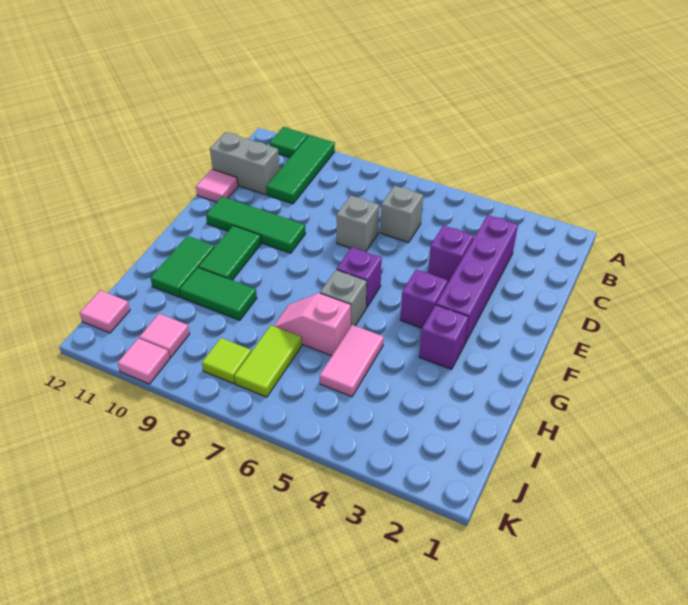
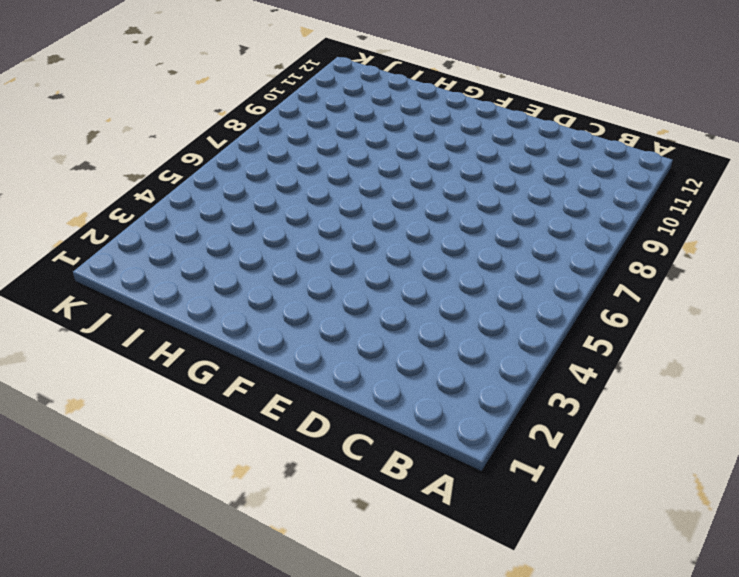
none -> green 1x3 tile [266,135,335,204]
none -> green 1x1 tile [270,127,308,158]
none -> purple 1x4 brick [436,215,518,343]

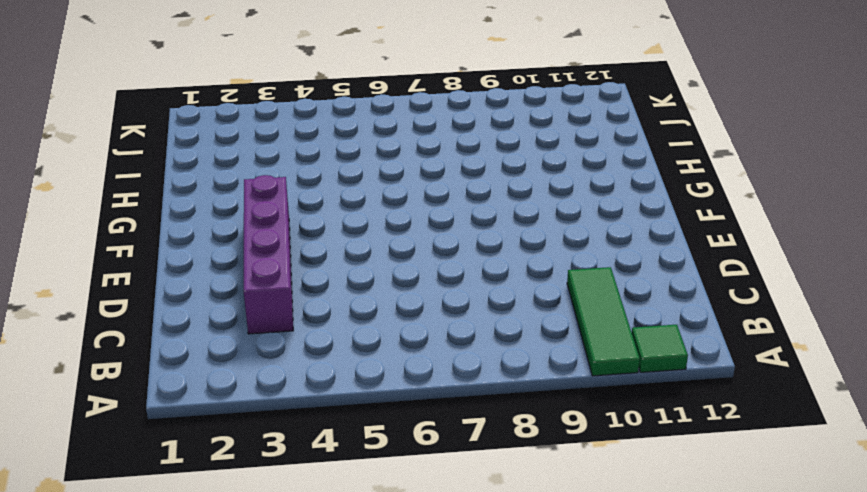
none -> grey 1x1 brick [380,186,423,243]
none -> grey 1x2 brick [210,132,280,195]
none -> purple 1x1 brick [428,225,474,282]

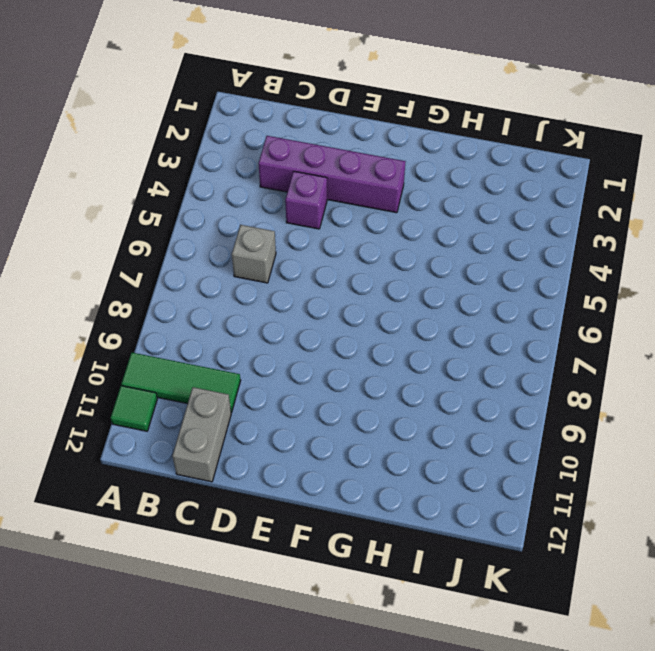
none -> grey 1x1 brick [336,195,379,252]
none -> pink 1x1 tile [196,169,238,202]
none -> green 1x3 tile [206,197,306,253]

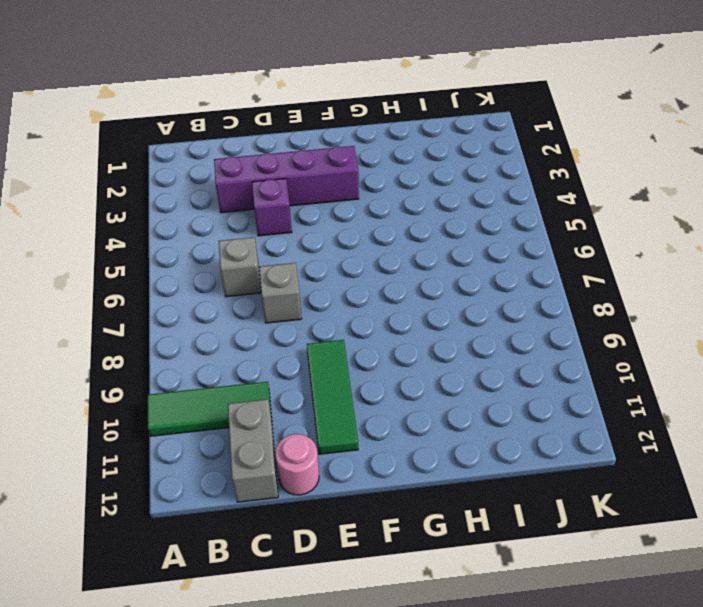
pink 1x1 round brick [275,434,319,495] -> pink 1x1 tile [196,169,238,202]
none -> green 1x1 tile [270,127,308,158]
none -> purple 1x1 brick [400,269,448,328]
none -> purple 1x1 brick [337,247,382,308]

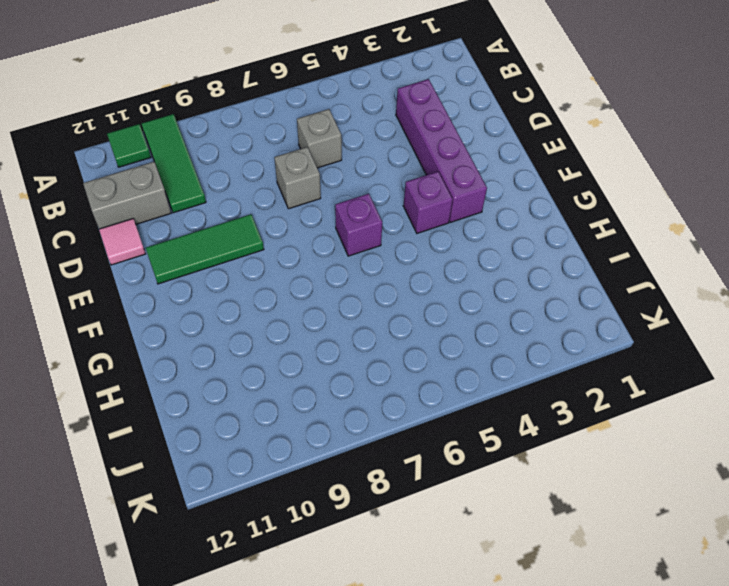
none -> purple 1x1 brick [428,225,474,282]
none -> green 1x2 tile [199,226,261,280]
none -> purple 1x1 brick [419,305,469,369]

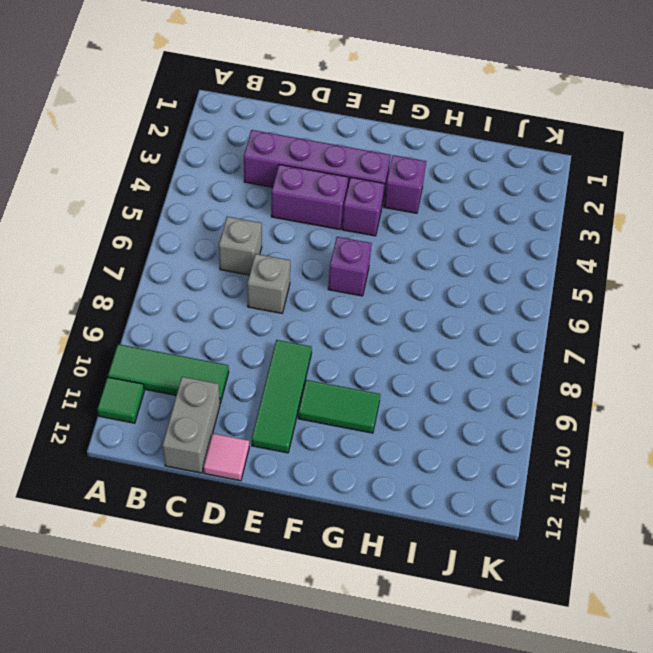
purple 1x2 brick [271,164,349,229] -> purple 1x1 brick [428,225,474,282]
none -> grey 1x1 brick [320,270,367,326]
none -> green 1x2 tile [151,236,215,297]
none -> pink 1x2 tile [320,325,384,397]

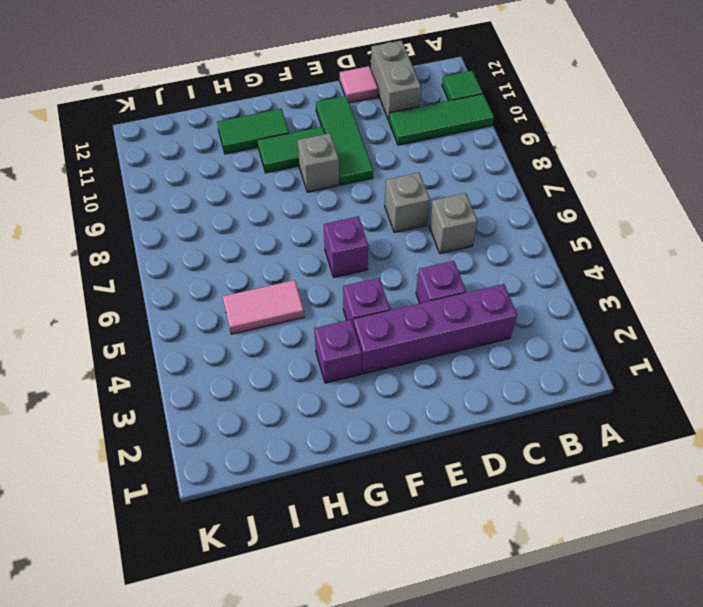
grey 1x1 brick [297,133,339,192] -> grey 1x1 brick moved to [320,270,367,326]
none -> pink 1x2 slope [274,293,351,356]
none -> green 1x2 tile [180,268,257,320]
none -> lime 1x2 tile [234,325,302,397]

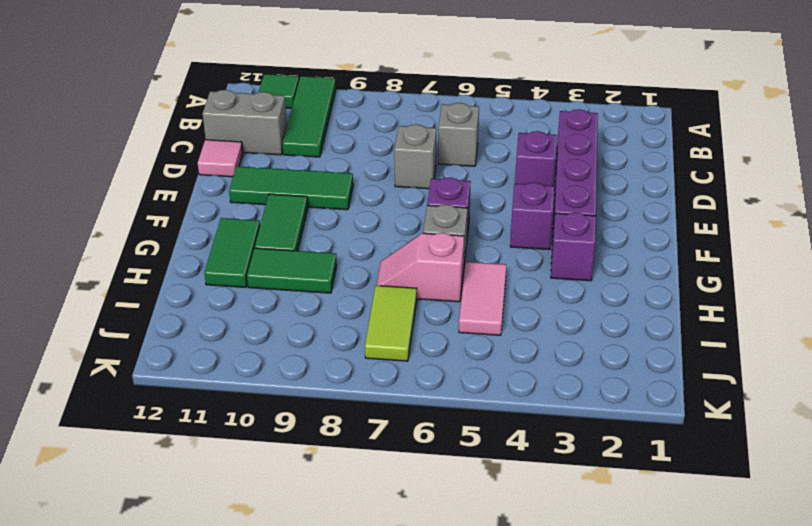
none -> lime 1x1 tile [202,338,251,384]
none -> pink 1x1 tile [139,314,190,358]
none -> pink 1x1 tile [80,290,130,333]

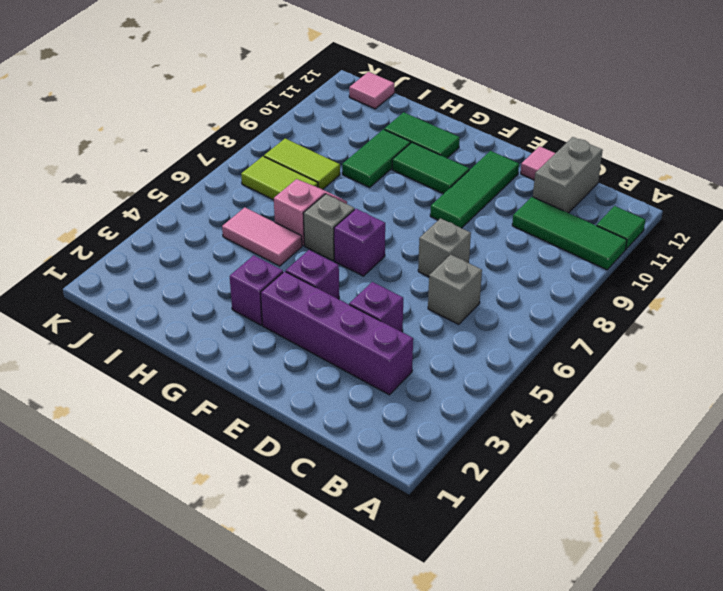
lime 1x2 tile [264,139,340,189] -> lime 1x1 tile [202,338,251,384]
none -> pink 1x1 tile [139,314,190,358]
none -> pink 1x1 tile [118,338,170,384]

